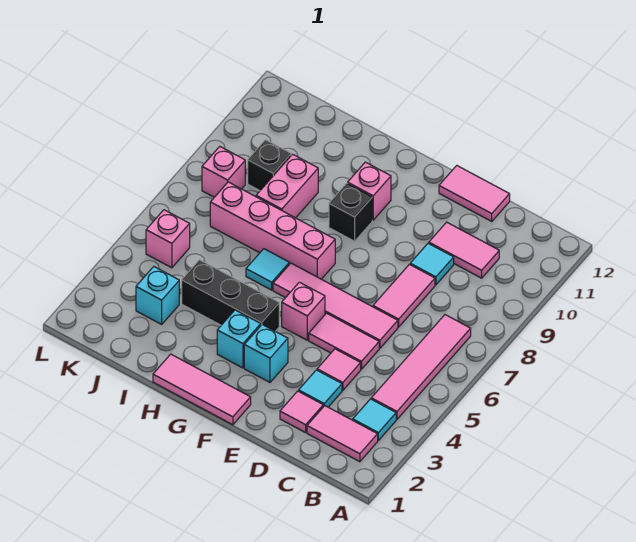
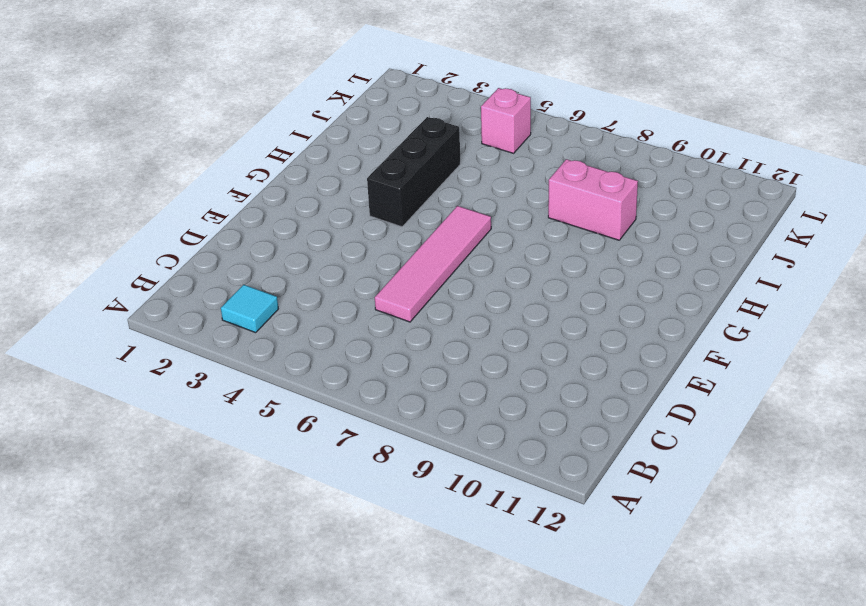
none -> pink 1x2 tile [307,406,378,462]
none -> pink 1x4 tile [371,315,471,419]
none -> pink 1x2 tile [429,222,499,278]

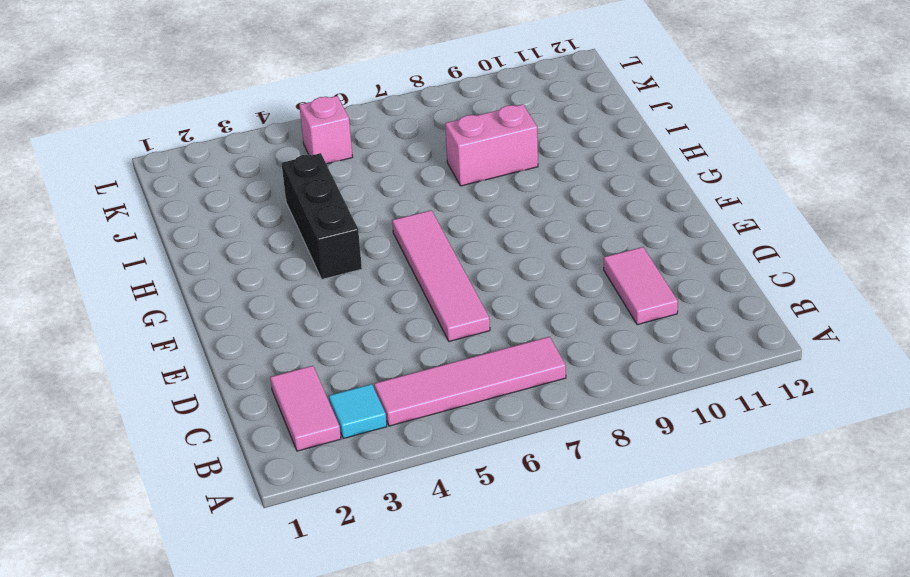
none -> pink 1x1 tile [280,391,323,433]
none -> cyan 1x1 tile [299,370,342,407]
none -> pink 1x1 tile [317,349,361,390]

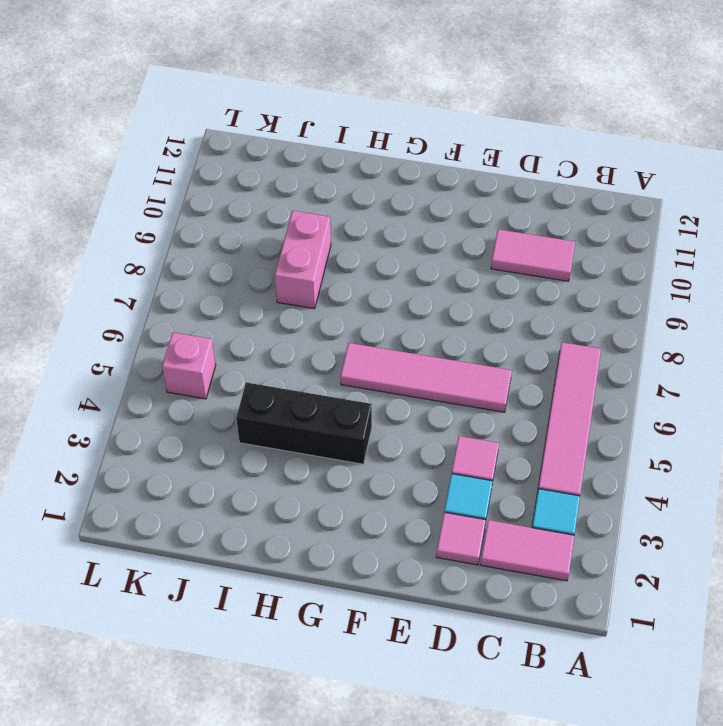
none -> pink 1x2 tile [309,313,379,369]
none -> pink 1x2 tile [373,264,435,327]
none -> cyan 1x1 tile [410,243,454,285]

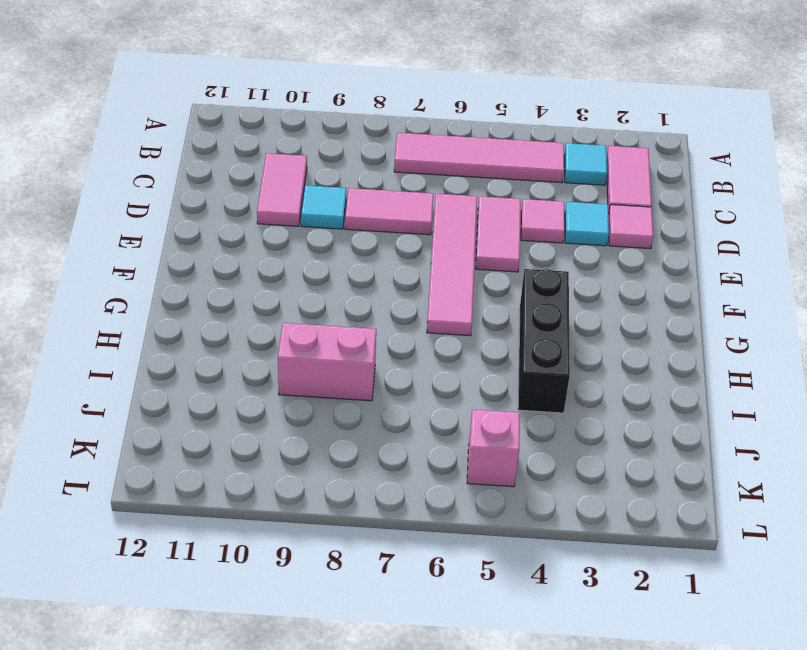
none -> pink 1x2 tile [439,166,510,221]
none -> pink 1x3 tile [153,354,251,425]
none -> cyan 1x1 brick [244,325,288,382]

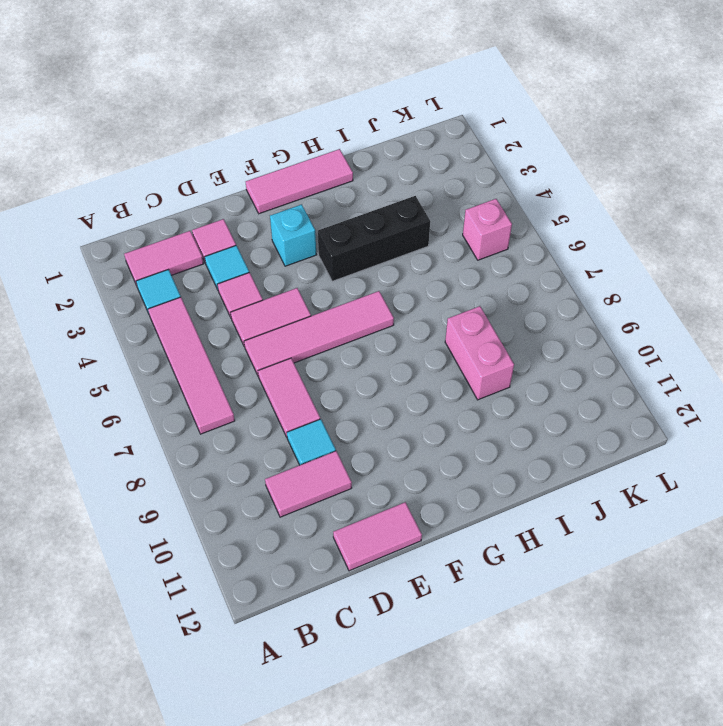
none -> pink 1x1 brick [282,282,325,340]
none -> cyan 1x1 brick [217,310,261,368]
none -> pink 1x4 brick [210,182,335,279]

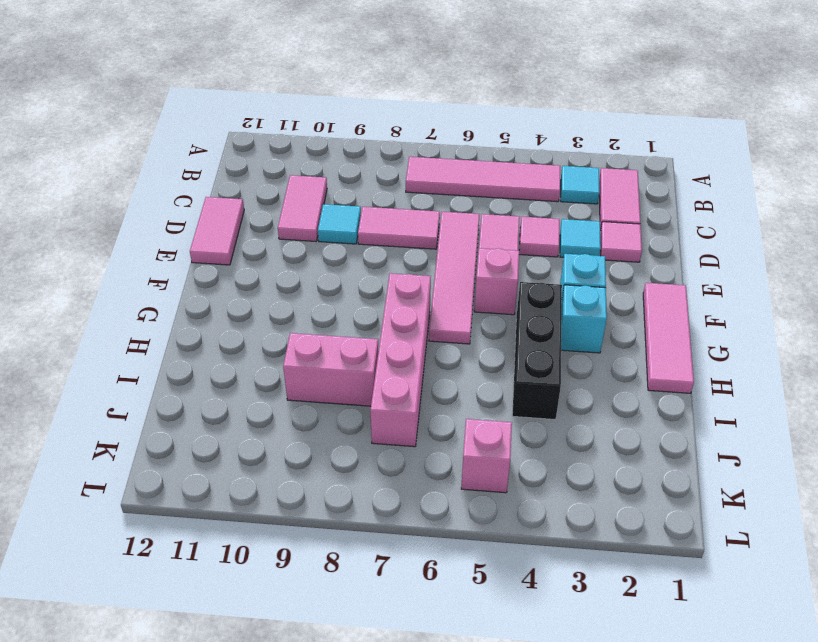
none -> black 1x1 brick [329,183,372,241]
none -> pink 1x1 brick [348,162,391,220]
none -> cyan 1x1 tile [246,249,289,290]

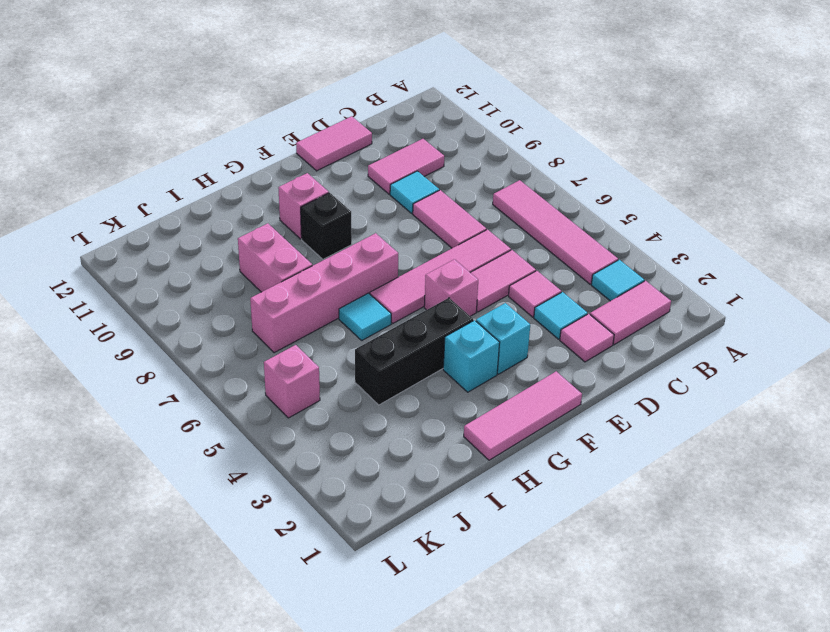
none -> cyan 1x1 brick [136,267,179,324]
none -> black 1x1 brick [248,140,291,191]
none -> pink 1x1 brick [202,146,245,197]

